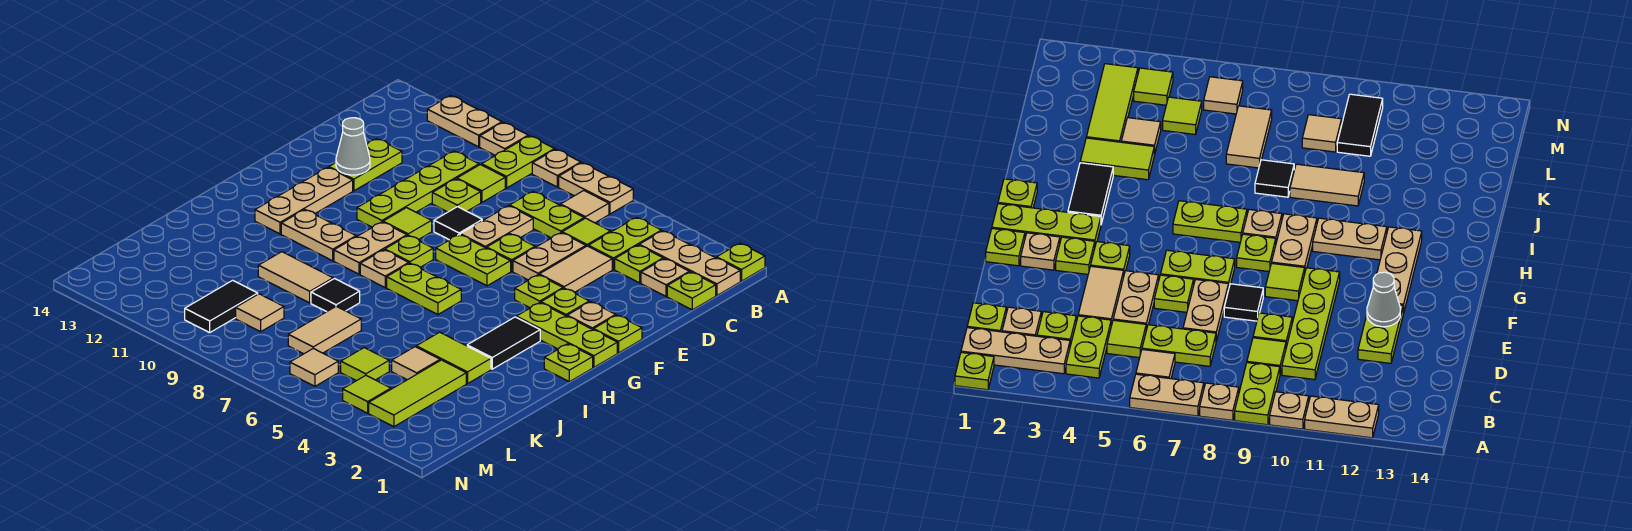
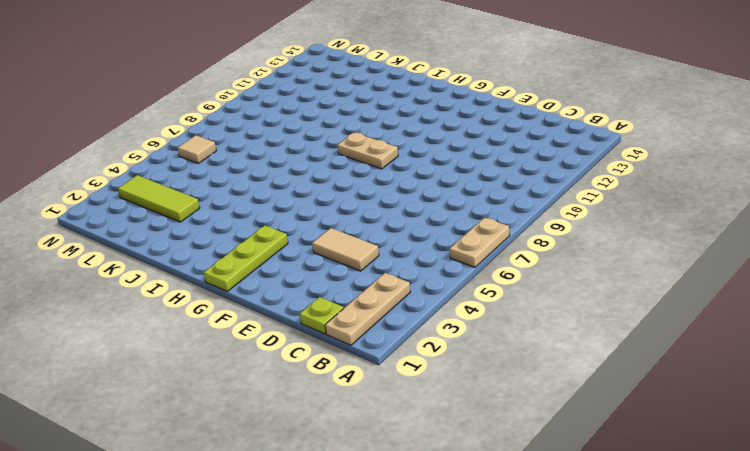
none -> lime 1x1 plate [717,243,765,281]
none -> tan 1x1 plate [532,149,581,187]
none -> lime 1x2 plate [482,136,555,188]
none -> tan 1x1 plate [480,122,528,155]

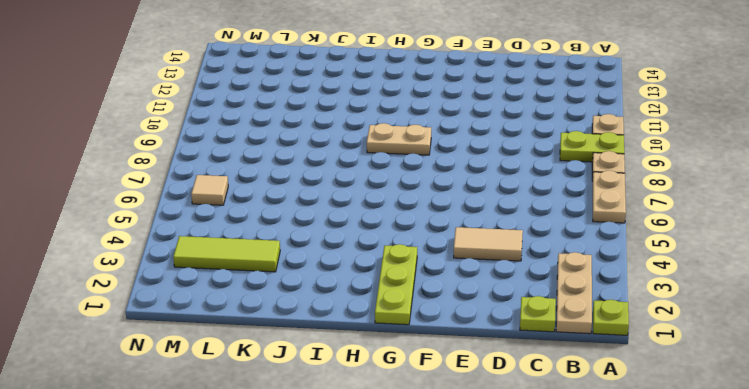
none -> tan 1x2 plate [427,96,502,147]
none -> lime 1x2 plate [588,217,661,270]
none -> tan 1x1 tile [560,191,609,223]
none -> tan 1x1 plate [641,259,689,296]

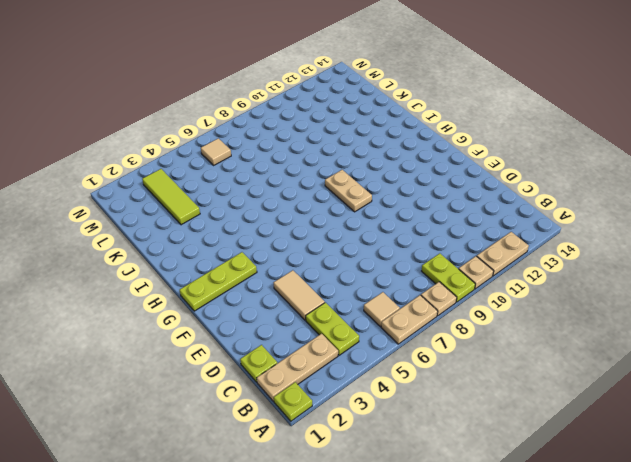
none -> tan 1x1 plate [641,259,689,296]
none -> lime 1x1 plate [615,245,663,283]
none -> lime 1x1 tile [562,218,611,246]
none -> lime 1x2 plate [510,192,584,238]

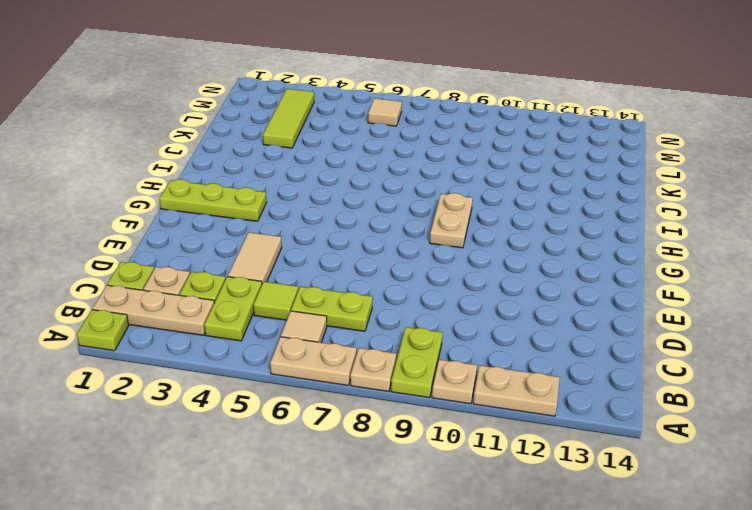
none -> lime 1x1 tile [457,165,505,202]
none -> lime 1x4 plate [357,151,479,227]
none -> tan 1x2 plate [513,233,586,280]
none -> tan 1x2 plate [460,206,533,248]

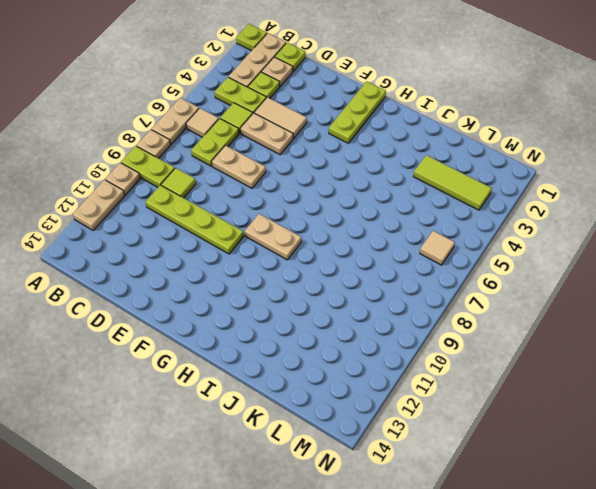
none -> lime 1x1 plate [432,179,481,212]
none -> lime 1x2 plate [329,139,402,191]
none -> lime 1x1 plate [487,234,535,271]
none -> black 1x1 tile [434,207,482,240]

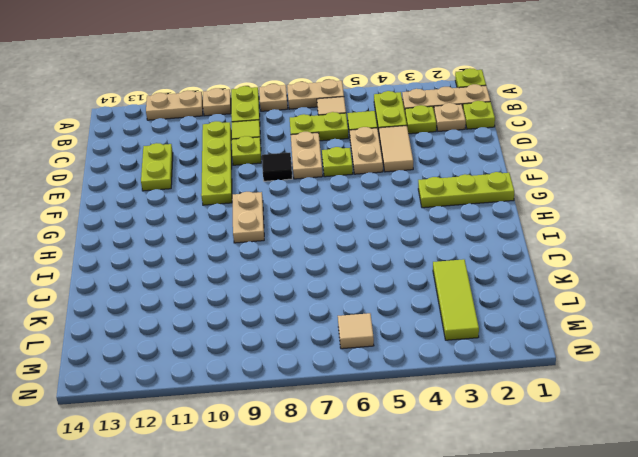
none -> lime 1x1 plate [594,315,642,353]
none -> tan 1x1 plate [567,302,616,330]
none -> lime 1x1 plate [541,288,589,316]
none -> lime 1x1 plate [515,275,563,308]

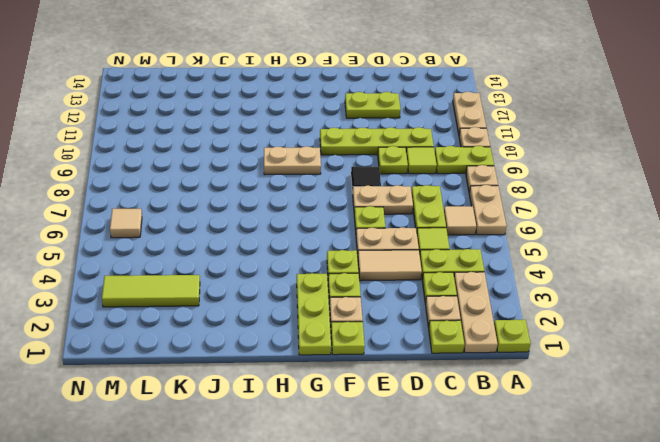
none -> lime 1x2 plate [436,235,511,286]
none -> lime 1x1 tile [383,208,432,240]
none -> tan 1x3 plate [255,167,353,234]
none -> lime 1x1 plate [385,235,433,267]

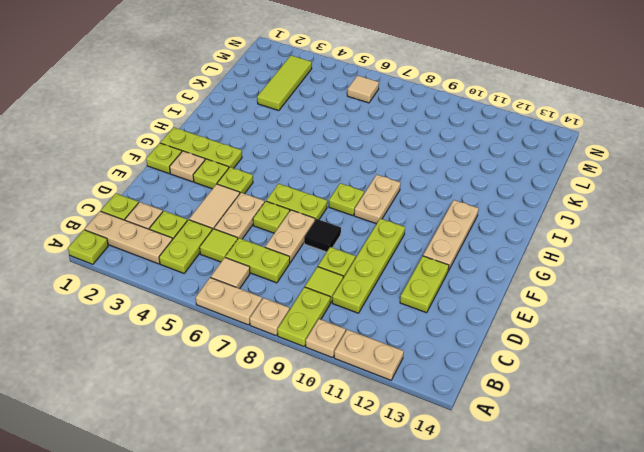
none -> lime 1x1 tile [383,208,432,240]
none -> lime 1x1 plate [544,344,593,382]
none -> black 1x2 tile [467,317,540,369]
none -> lime 1x2 plate [387,263,461,315]

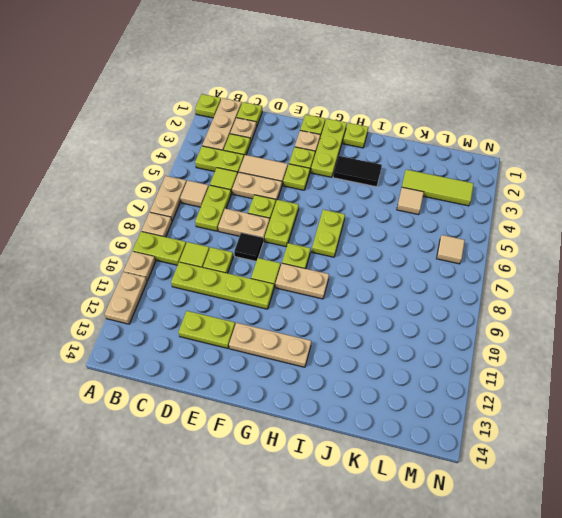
none -> tan 1x1 plate [360,250,409,288]
none -> tan 1x2 plate [281,210,356,261]
none -> lime 1x2 tile [416,332,491,384]
none -> black 1x1 tile [311,279,360,312]

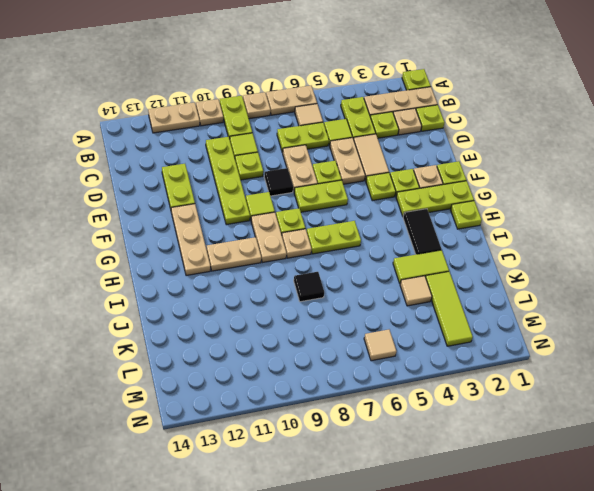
none -> tan 1x2 tile [258,252,333,303]
none -> tan 1x2 tile [288,306,361,354]
none -> lime 1x1 tile [341,348,389,381]
none -> tan 1x1 tile [236,294,284,332]

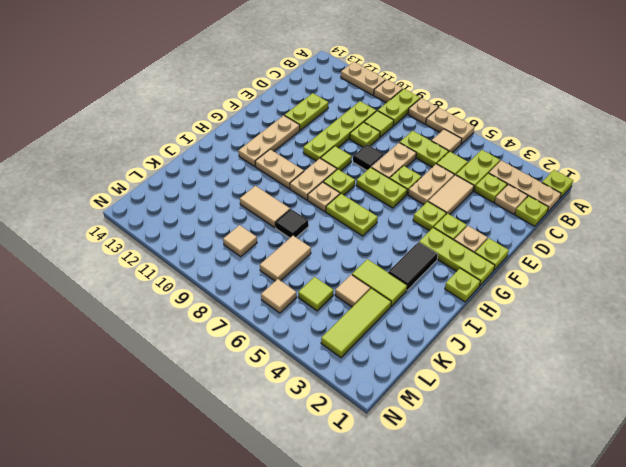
none -> black 1x2 tile [185,280,258,333]
none -> lime 1x1 tile [343,375,391,413]
none -> grey 1x1 cone [336,118,370,175]

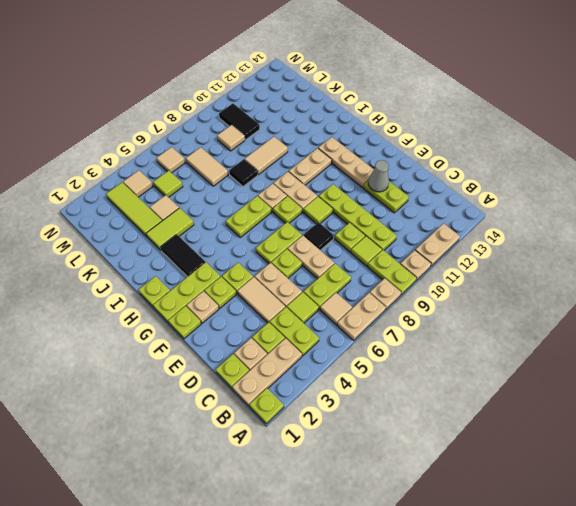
tan 1x1 tile [123,170,153,197] -> lime 1x1 tile [343,375,391,413]

